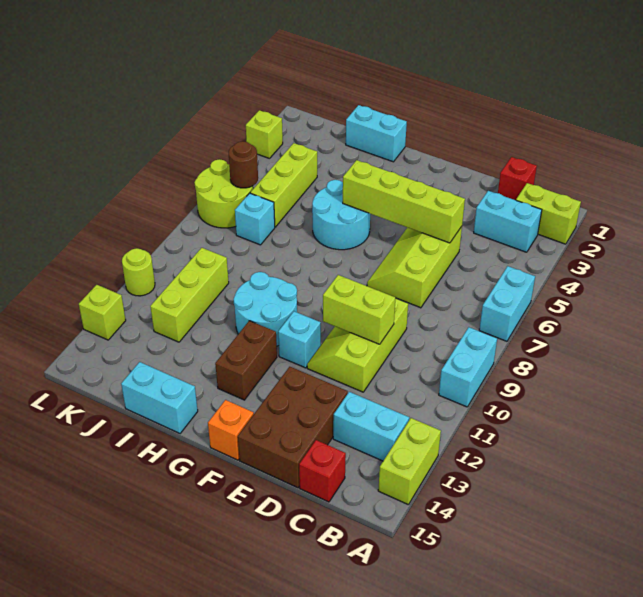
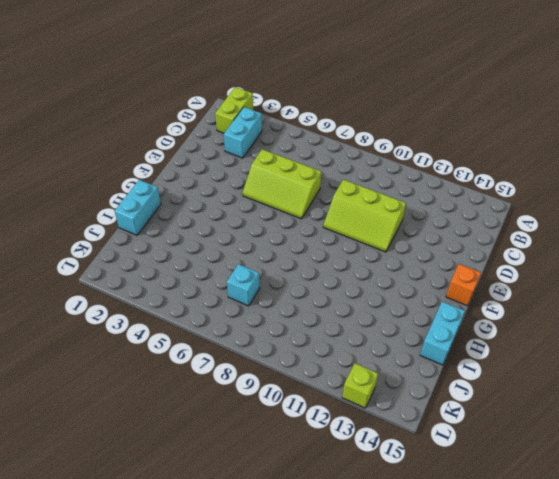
none -> cyan 1x2 brick [479,266,535,341]
none -> cyan 1x2 brick [439,327,497,407]
none -> lime 1x2 brick [378,418,441,505]

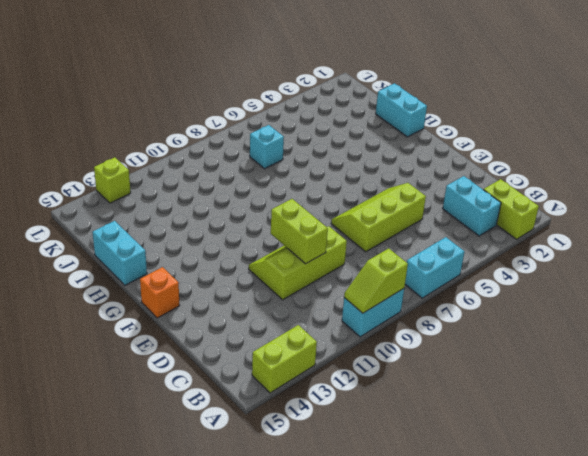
lime 1x2 slope [344,248,408,313] -> none
none -> cyan 1x2 brick [333,392,409,461]
none -> red 1x1 brick [498,157,537,200]
none -> red 1x1 brick [299,440,346,502]

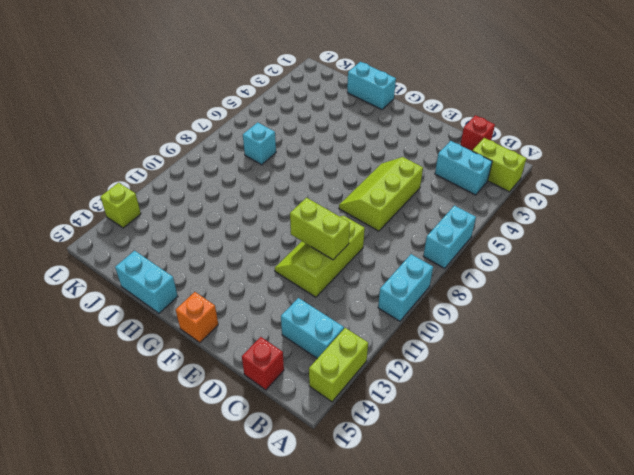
none -> brown 2x3 brick [238,367,348,488]
none -> cyan 1x1 brick [278,311,321,368]
none -> cyan 2x2 round brick [312,180,370,250]

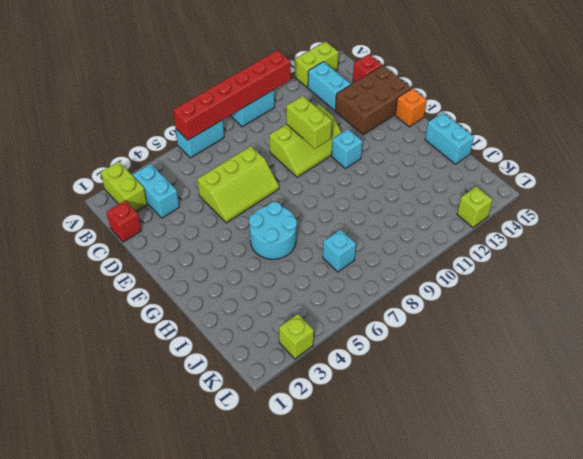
red 1x6 brick [173,50,291,140] -> none
none -> cyan 2x2 round brick [233,272,297,346]
none -> brown 1x2 brick [215,321,277,400]
none -> cyan 1x2 brick [346,105,407,162]

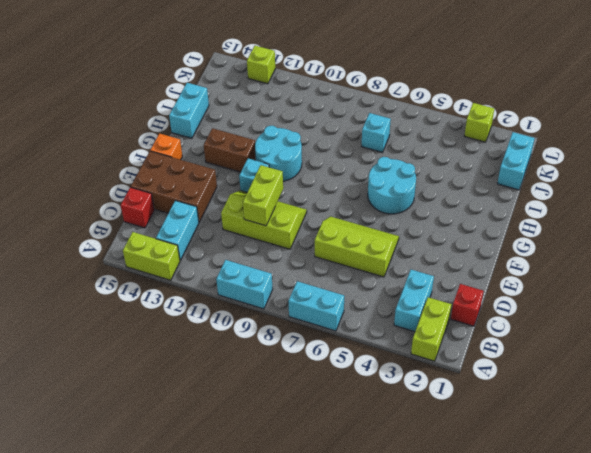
cyan 1x2 brick [497,132,534,190] -> cyan 1x2 brick moved to [346,105,407,162]
none -> lime 1x3 brick [250,143,317,227]
none -> lime 1x3 brick [150,248,229,342]
none -> lime 2x2 round brick [194,159,253,228]

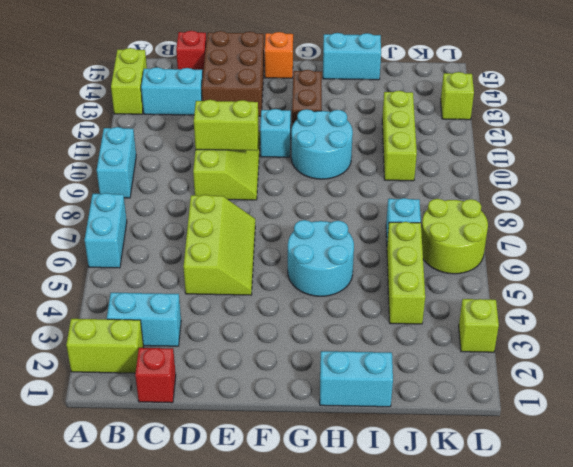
none -> lime 1x1 round brick [122,248,155,296]
none -> lime 1x4 brick [343,160,465,243]
none -> brown 1x1 round brick [229,141,258,188]

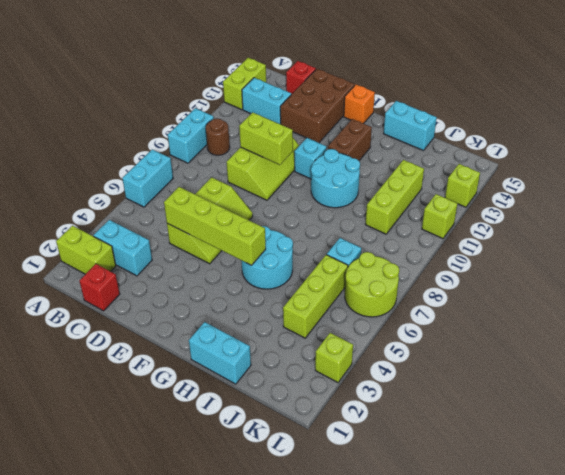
brown 1x1 round brick [206,119,230,155] -> brown 1x1 round brick moved to [229,141,258,188]
lime 1x1 brick [422,194,457,239] -> lime 1x1 round brick [122,248,155,296]

